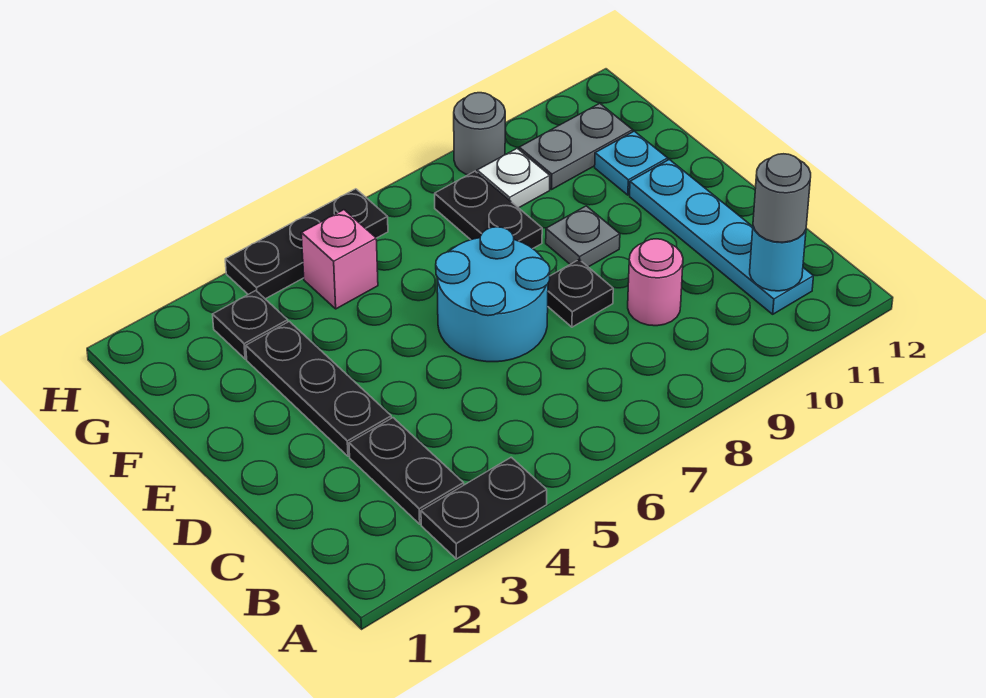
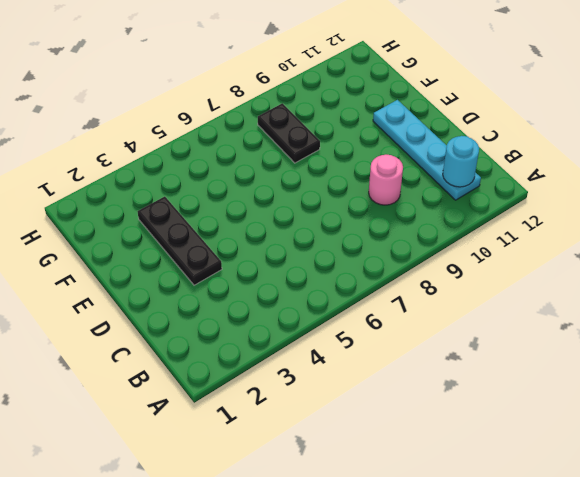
none -> black 1x2 plate [421,457,547,559]
none -> black 1x2 plate [349,418,464,524]
none -> cyan 2x2 round brick [436,227,550,362]

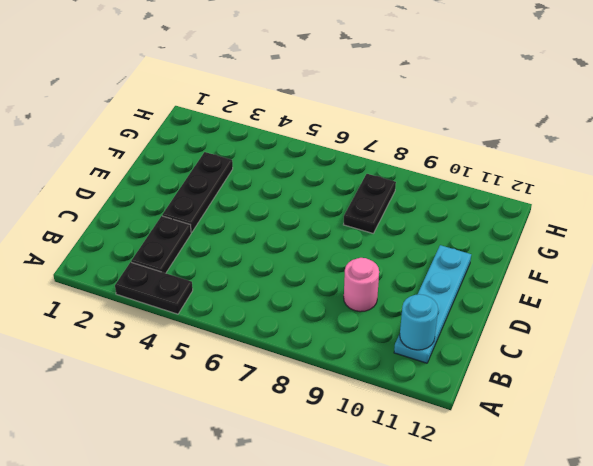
none -> cyan 2x2 round brick [436,227,550,362]
none -> black 1x1 plate [548,260,613,327]
none -> grey 1x1 plate [546,206,620,267]

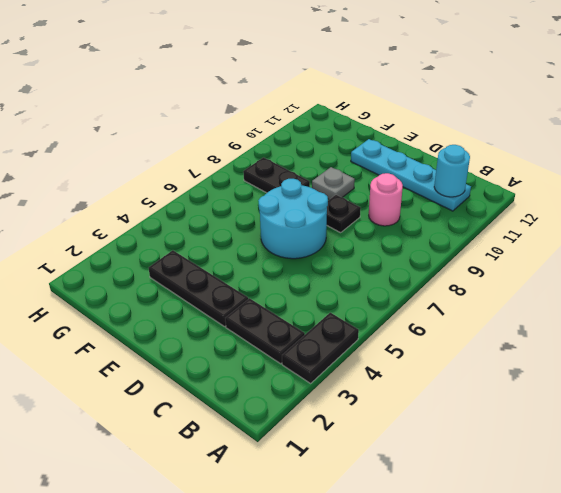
none -> cyan 1x1 plate [595,131,668,195]
none -> black 1x1 plate [213,291,288,359]
none -> pink 1x1 brick [301,210,378,309]

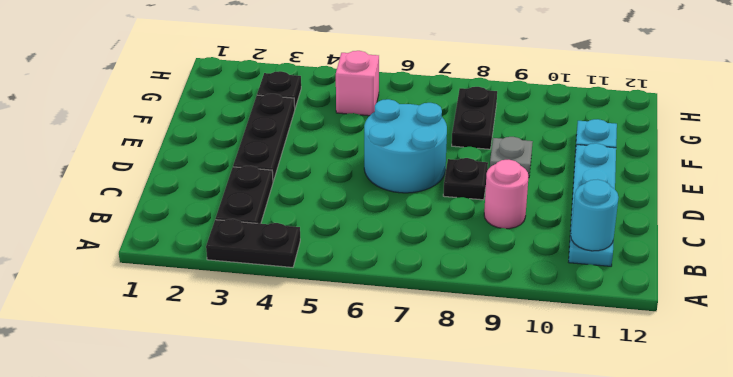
none -> white 1x1 plate [477,148,550,208]
none -> grey 1x2 plate [519,103,633,189]
none -> black 1x3 plate [225,189,388,299]

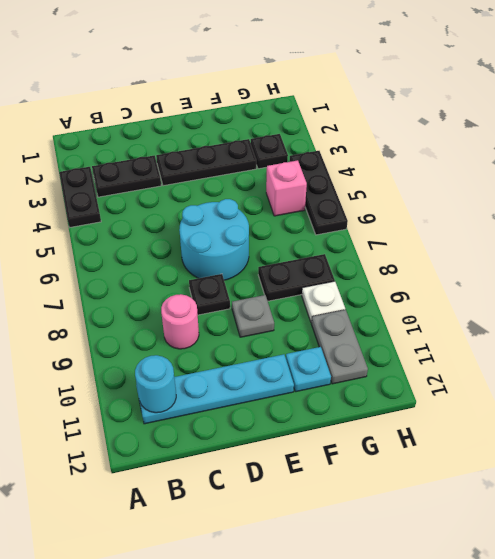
none -> grey 1x1 round brick [454,93,505,175]
none -> grey 1x1 round brick [753,154,811,242]

